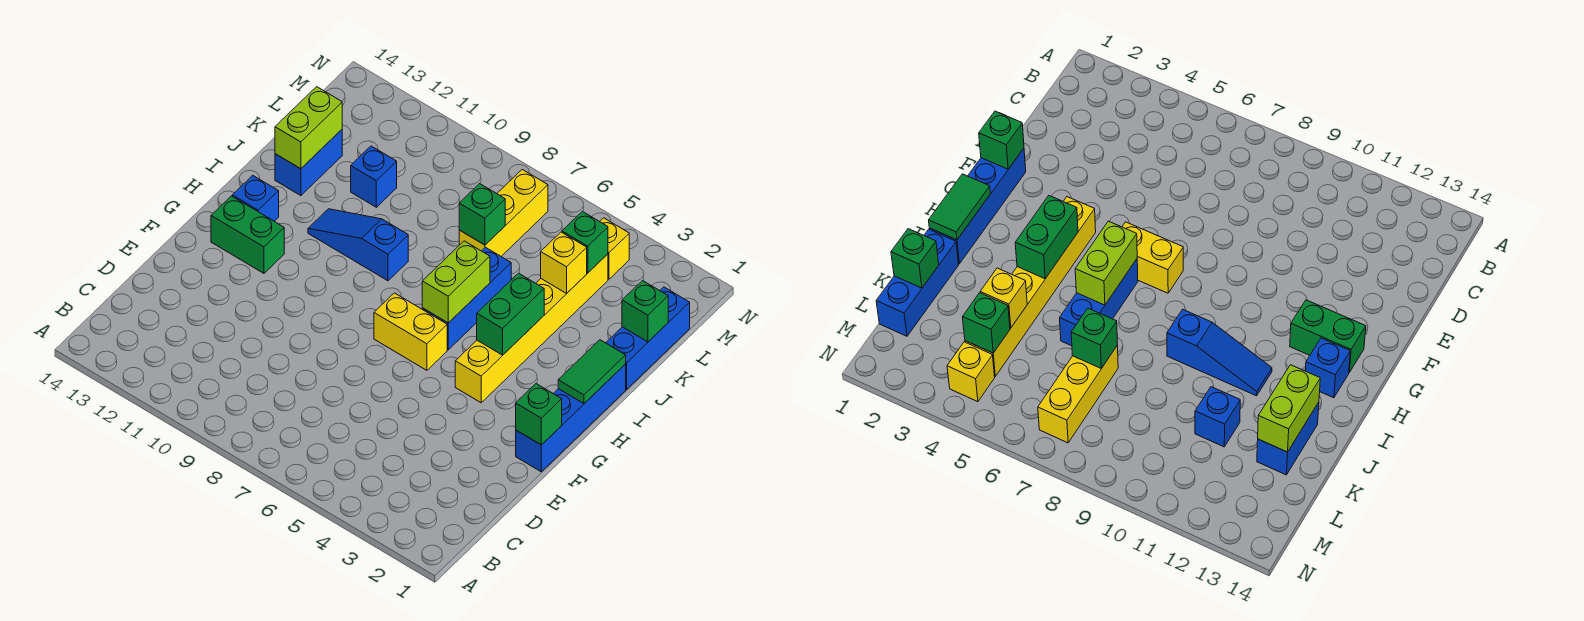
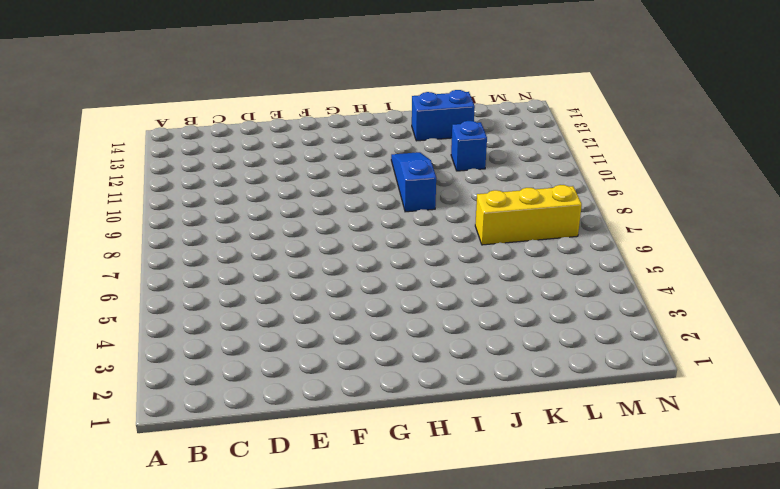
none -> blue 1x4 brick [516,364,626,472]
none -> yellow 1x6 brick [455,254,608,403]
none -> yellow 1x2 brick [374,293,447,370]

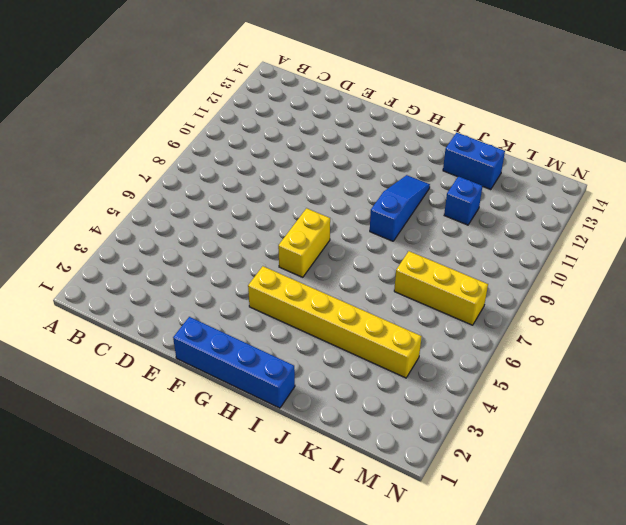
none -> green 1x2 brick [211,196,284,273]
none -> blue 1x3 brick [422,247,511,350]
none -> blue 1x1 brick [232,175,279,221]

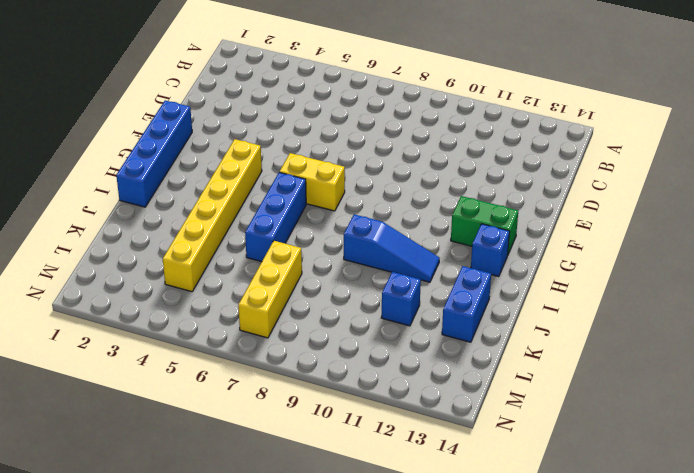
none -> blue 1x3 brick [606,287,690,389]
none -> yellow 1x1 brick [600,218,629,279]
none -> green 1x1 brick [516,384,562,445]

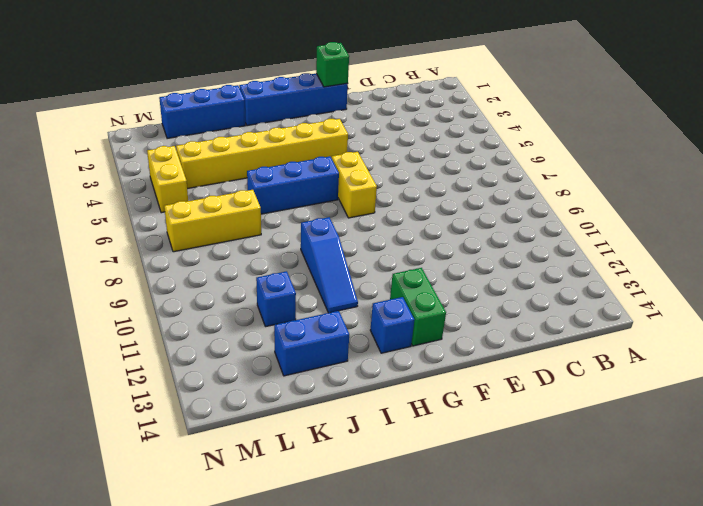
yellow 1x2 brick [147,146,188,213] -> yellow 1x1 brick [600,218,629,279]
none -> green 1x2 tile [558,340,626,404]
none -> green 1x2 brick [477,273,544,355]
none -> lime 1x2 brick [422,241,490,323]

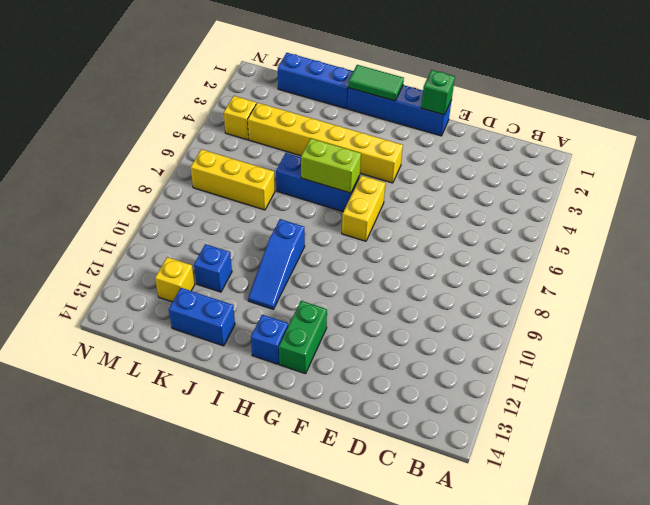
yellow 1x1 brick [155,257,195,302] -> yellow 1x1 brick moved to [541,232,587,293]
none -> green 1x2 brick [477,273,544,355]
none -> lime 1x2 brick [275,87,342,169]
none -> green 1x1 brick [622,281,668,342]

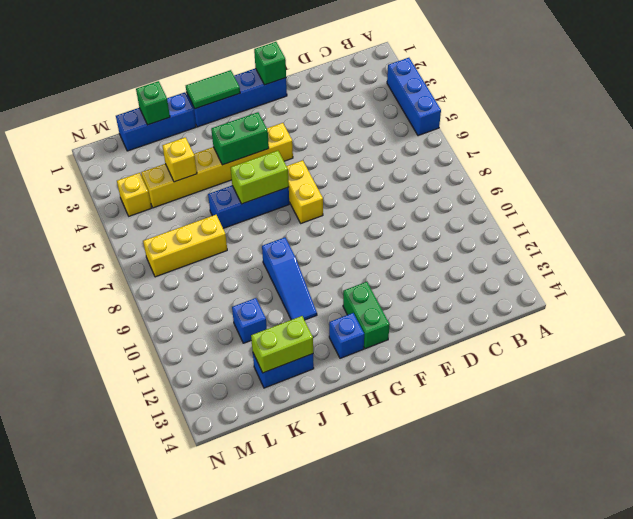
blue 1x3 brick [387,58,441,136] -> none
none -> green 1x1 brick [459,184,505,245]
none -> green 1x1 brick [562,211,608,273]

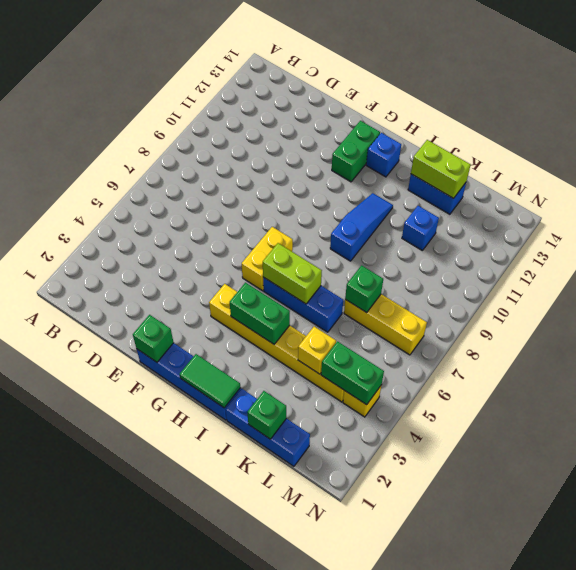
green 1x2 brick [321,341,384,405] -> green 1x1 brick [562,211,608,273]

